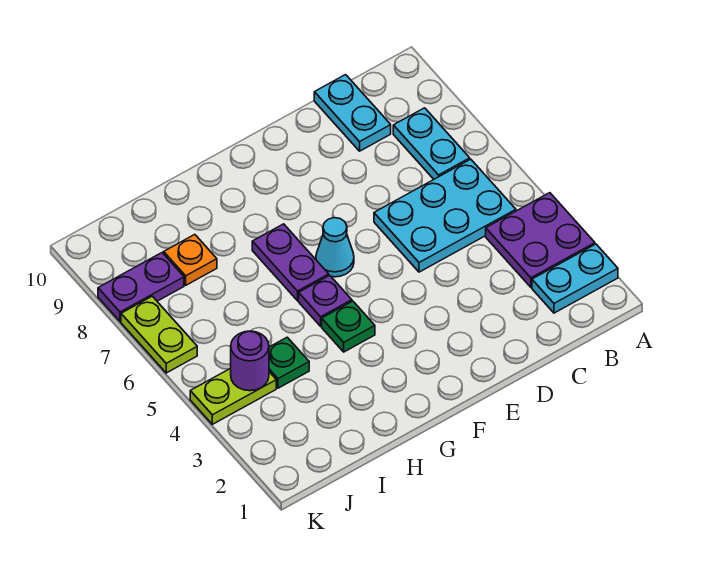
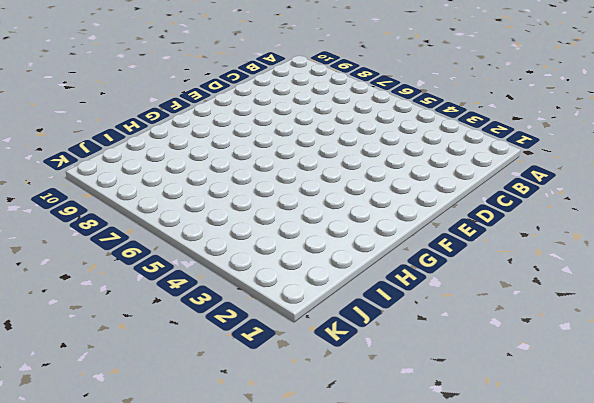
none -> cyan 1x2 plate [532,244,618,313]
none -> purple 2x2 plate [486,193,595,287]
none -> cyan 2x3 plate [374,159,516,272]

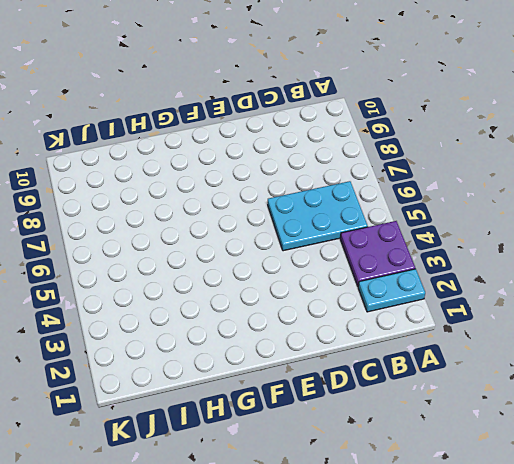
none -> cyan 1x2 plate [393,108,470,179]
none -> cyan 1x2 plate [314,75,391,151]
none -> cyan 1x1 cone [316,218,354,277]

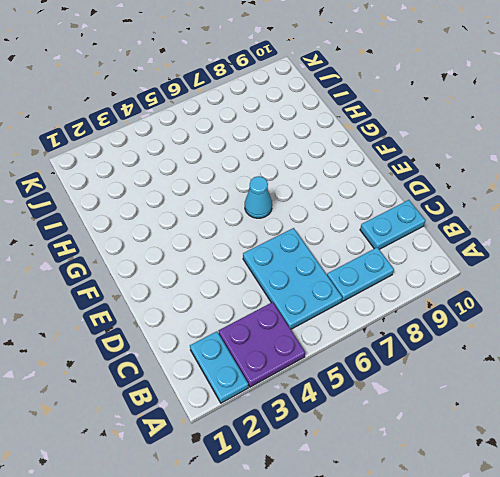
none -> green 1x1 plate [322,301,375,352]
none -> purple 1x1 plate [299,275,352,326]
none -> purple 1x2 plate [252,224,329,301]

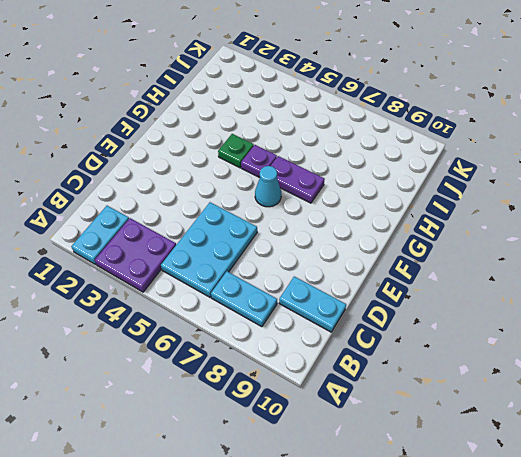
none -> green 1x1 plate [269,337,309,388]
none -> orange 1x1 plate [164,235,217,285]
none -> lime 1x2 plate [190,368,276,424]

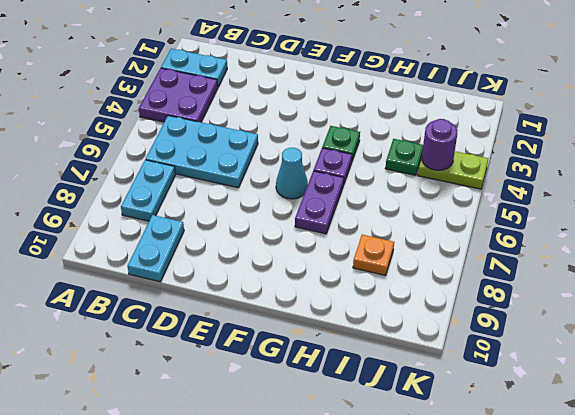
none -> purple 1x2 plate [98,253,184,322]
none -> lime 1x2 plate [121,296,197,373]

